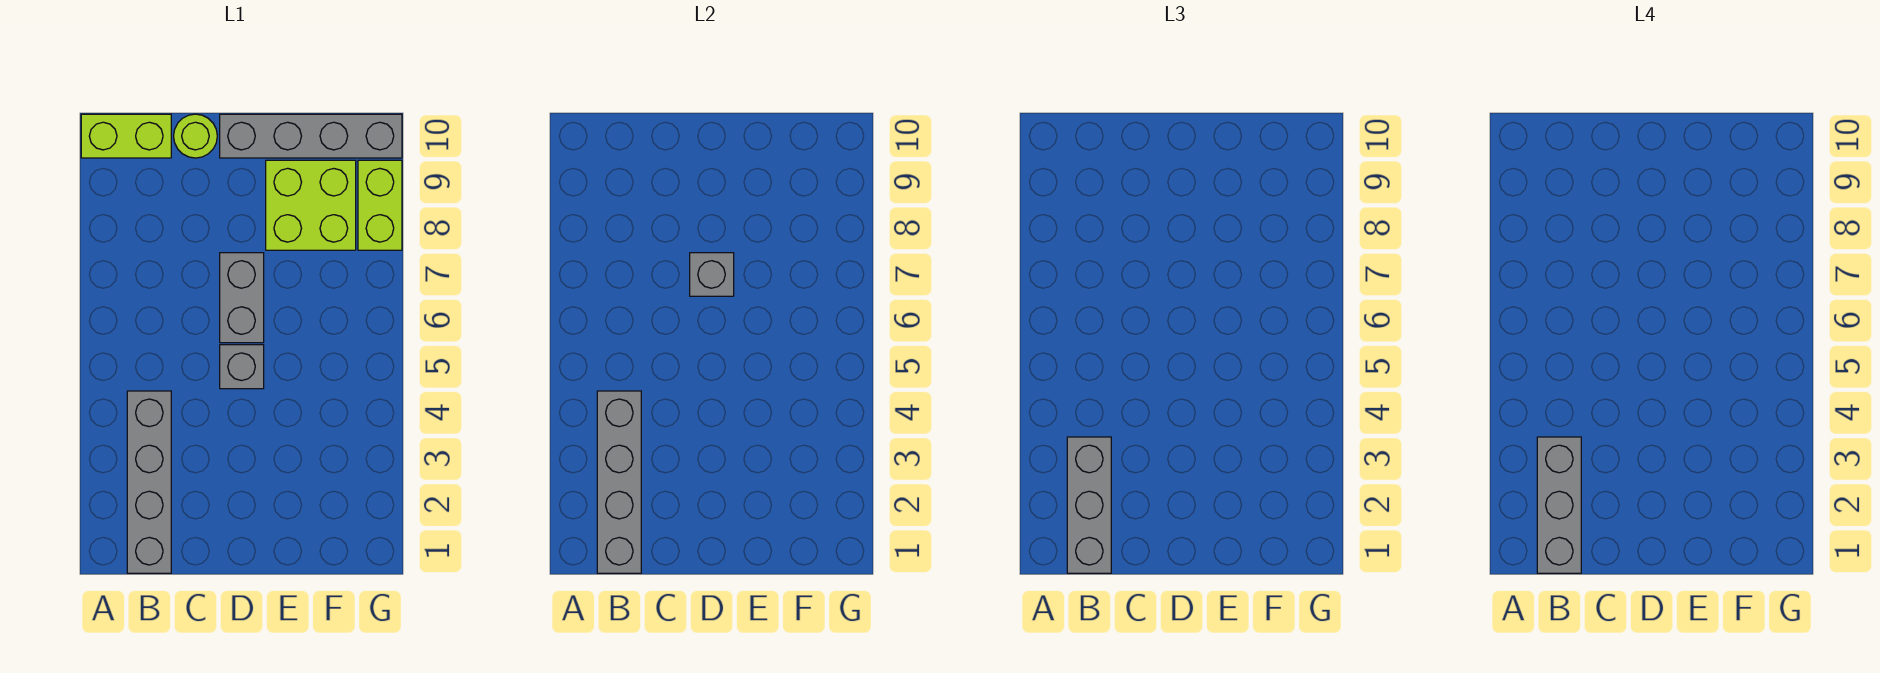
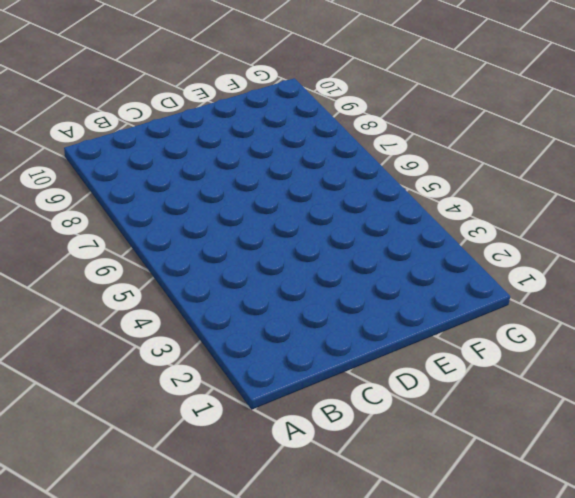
none -> lime 1x2 brick [81,114,171,158]
none -> grey 1x4 brick [127,391,171,573]
none -> lime 1x1 round brick [174,114,217,158]

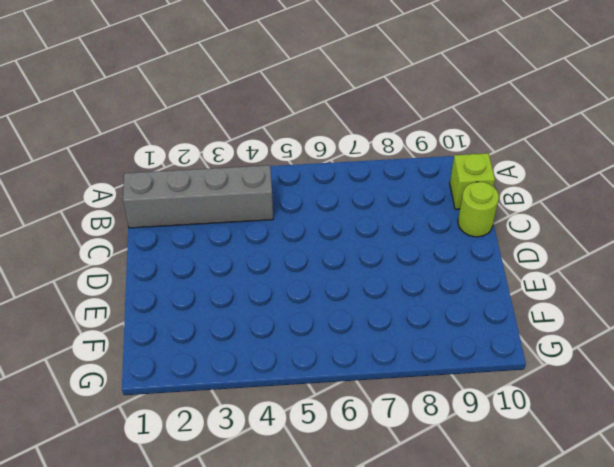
lime 1x1 brick [450,153,495,209] -> lime 1x2 brick [81,114,171,158]
none -> grey 1x1 brick [220,345,264,389]
none -> grey 1x2 brick [220,253,264,343]
none -> grey 1x4 brick [220,114,402,158]

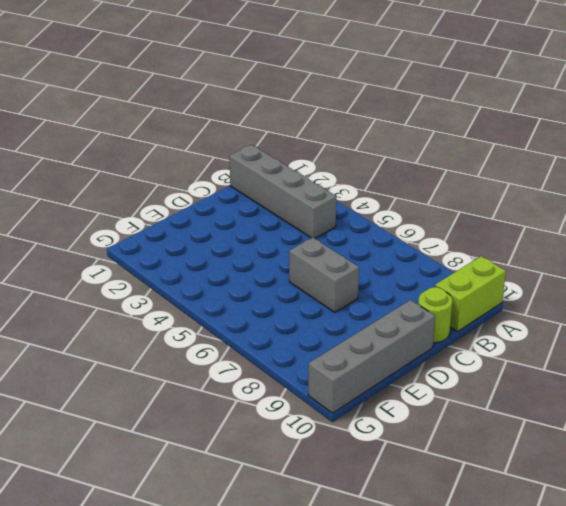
none -> grey 1x1 brick [220,345,264,389]
none -> lime 2x2 brick [266,160,356,250]
none -> lime 1x2 brick [358,160,402,250]

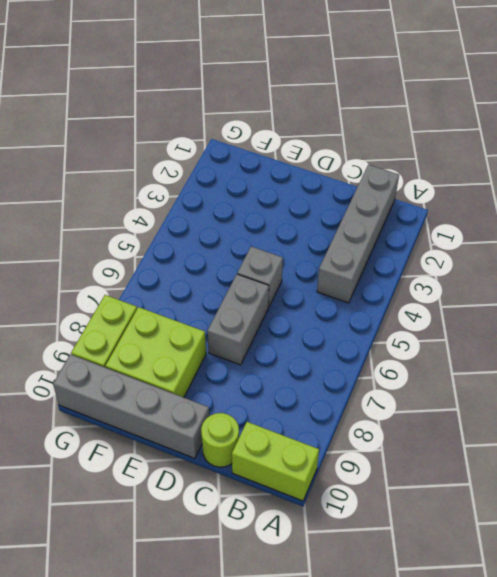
none -> grey 1x4 brick [597,391,641,573]
none -> grey 1x1 brick [690,253,734,296]
none -> grey 1x3 brick [1067,437,1111,573]

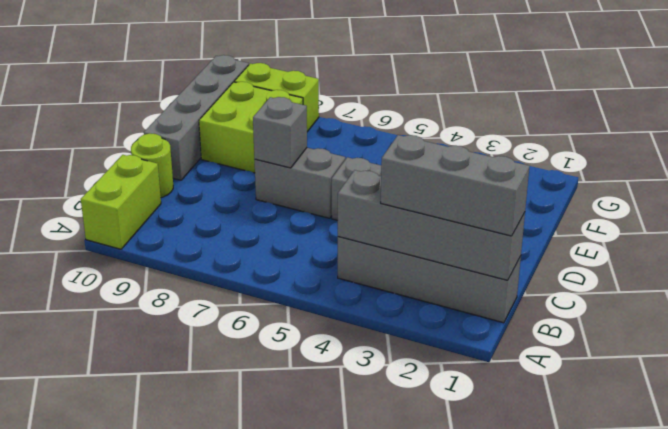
none -> grey 1x3 brick [1537,437,1581,573]

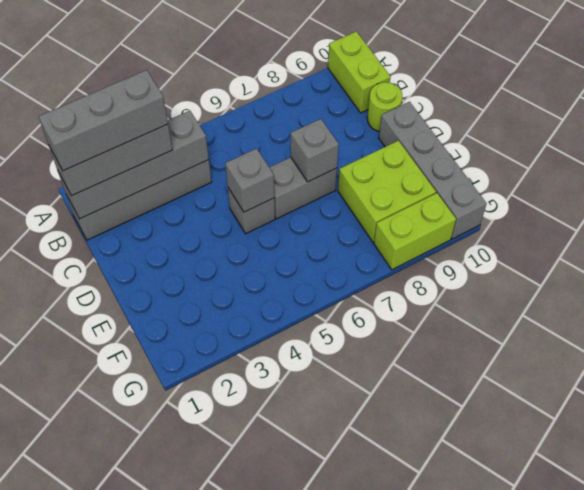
grey 1x1 brick [225,149,274,212] -> none

